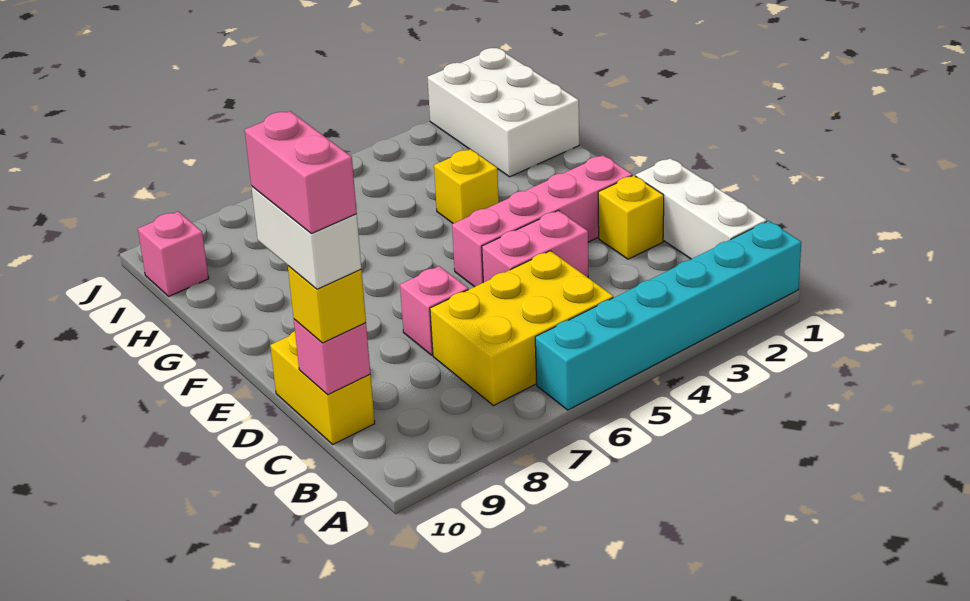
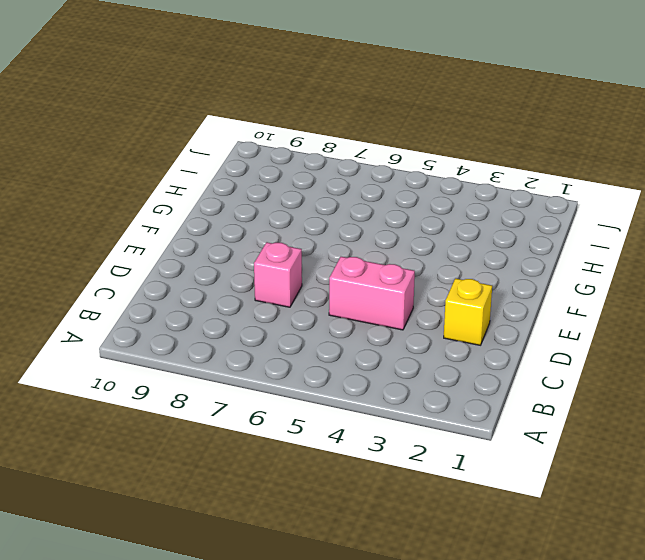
none -> cyan 1x6 brick [535,221,801,410]
none -> white 1x3 brick [636,158,767,259]
none -> yellow 2x3 brick [430,251,613,406]

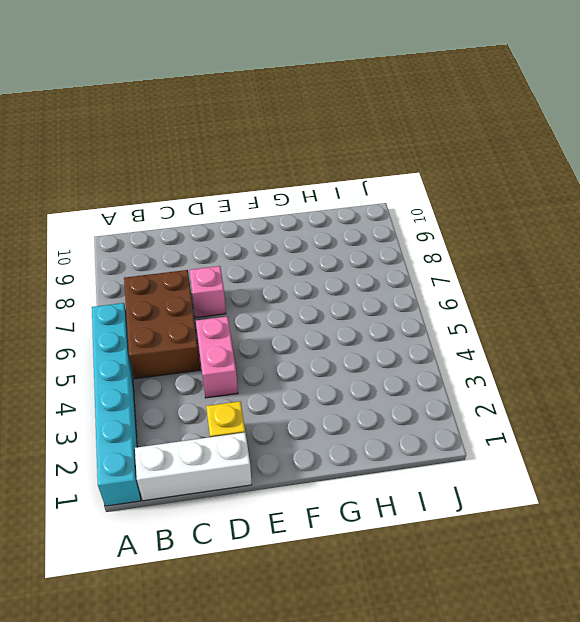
brown 2x3 brick [124,270,200,379] -> yellow 2x3 brick [430,251,613,406]
none -> yellow 1x2 brick [270,331,375,444]
none -> pink 1x4 brick [452,155,632,287]
none -> yellow 1x1 brick [434,149,499,223]

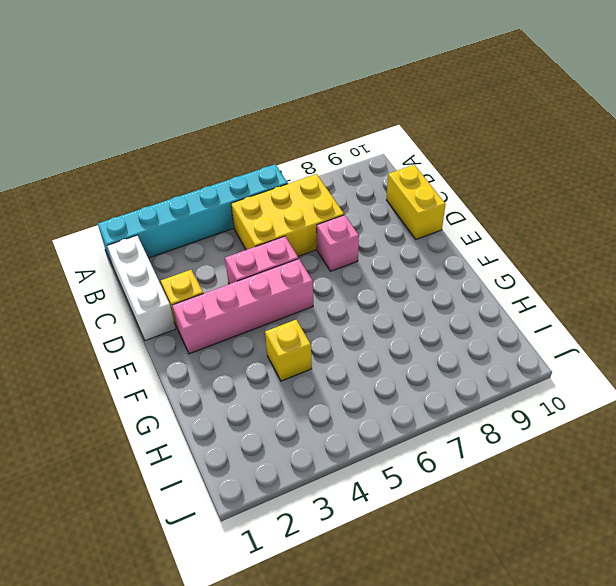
none -> white 2x3 brick [427,48,579,177]
none -> pink 1x1 brick [138,212,209,296]
none -> pink 1x1 brick [294,319,370,395]

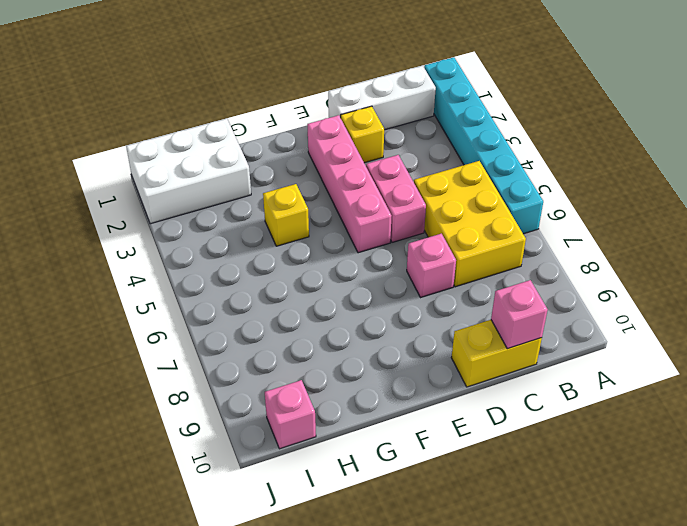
none -> yellow 1x1 brick [288,266,366,343]
none -> white 1x2 brick [251,187,361,289]
none -> pink 1x2 brick [245,111,357,234]

